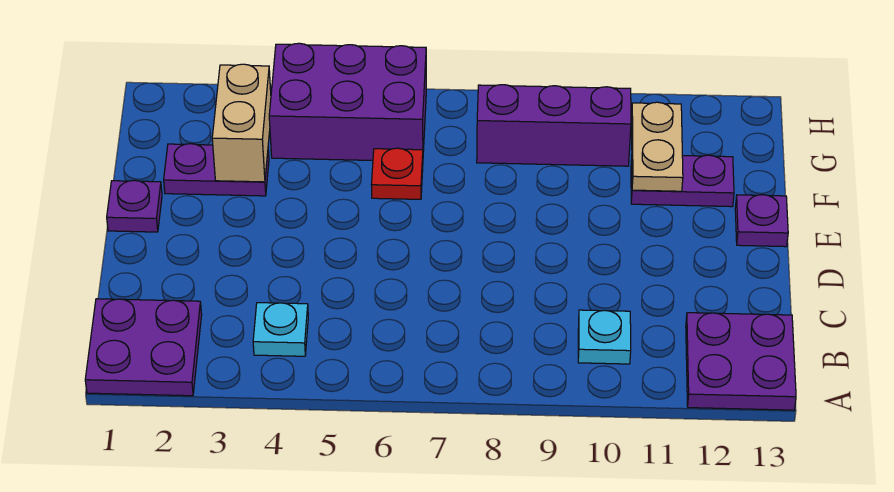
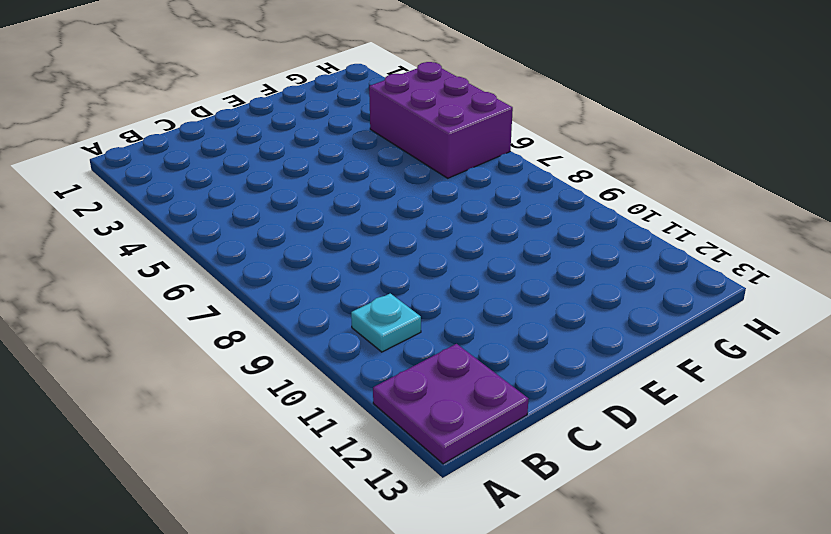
none -> purple 2x2 plate [85,299,202,396]
none -> cyan 1x1 plate [253,303,308,356]
none -> purple 1x1 plate [107,180,162,232]

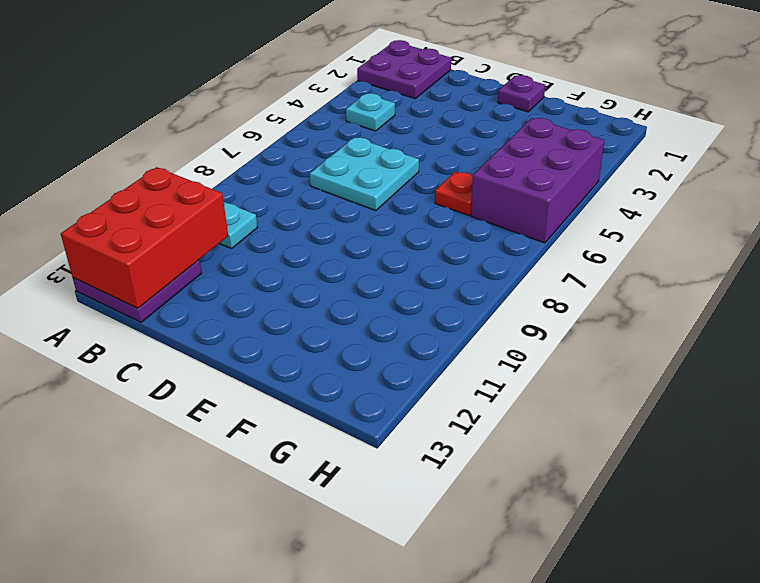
red 2x3 brick [61,167,228,308] -> none
cyan 2x2 plate [310,137,419,211] -> none
none -> purple 1x1 plate [735,195,788,247]
none -> purple 1x2 plate [164,144,269,196]
none -> purple 1x2 plate [631,155,734,207]

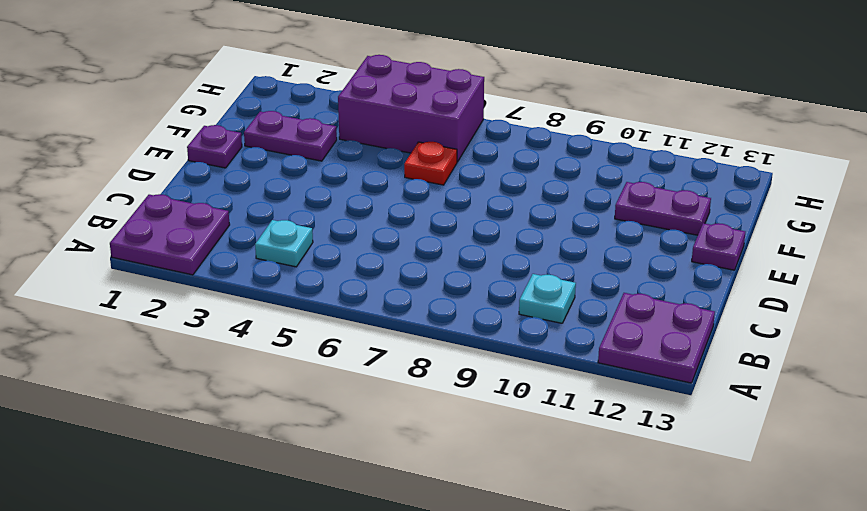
none -> purple 1x3 brick [477,85,631,166]
none -> tan 1x2 brick [212,64,271,182]
none -> tan 1x2 plate [632,102,683,191]

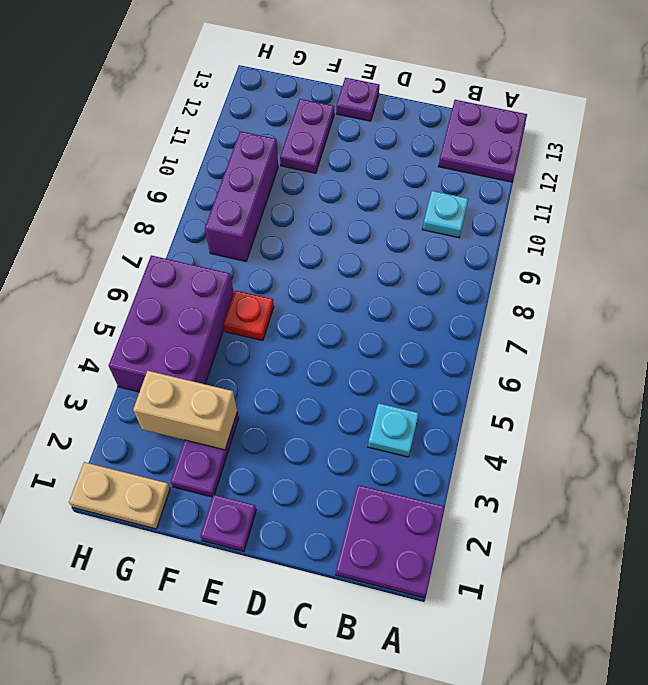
tan 1x2 plate [69,462,170,529] -> tan 1x2 plate moved to [632,102,683,191]

